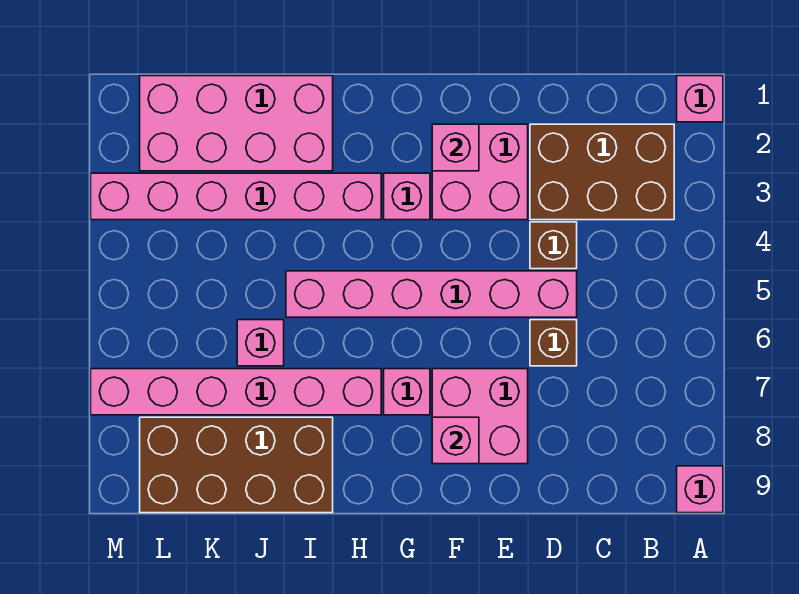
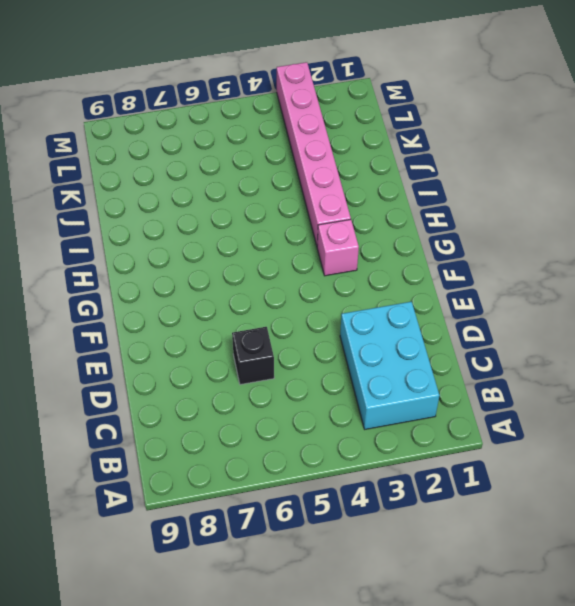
cyan 2x3 brick [340,302,440,429] -> brown 2x3 brick [530,124,674,220]
black 1x1 brick [232,327,274,385] -> brown 1x1 brick [530,320,577,366]
none -> pink 1x1 brick [677,76,723,122]
none -> pink 1x1 brick [677,466,723,513]
none -> brown 1x1 brick [530,222,577,269]

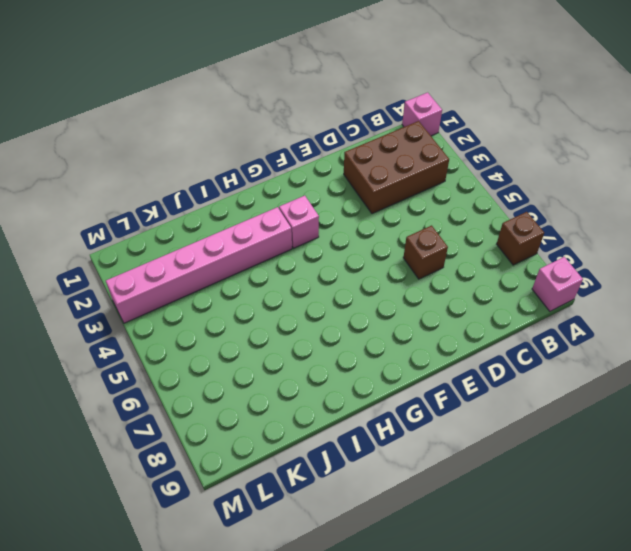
brown 1x1 brick [497,212,544,265] -> brown 1x1 brick moved to [530,222,577,269]
none -> pink 1x6 brick [286,271,577,317]
none -> pink 2x2 brick [432,124,528,220]
none -> pink 2x2 brick [432,369,528,464]

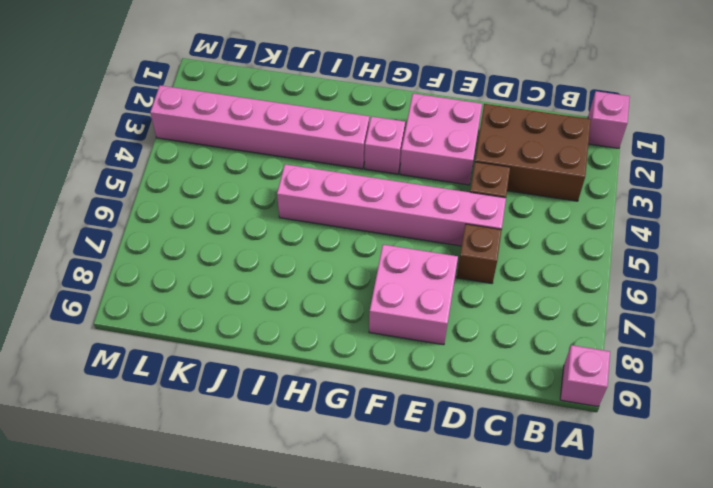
none -> pink 1x1 brick [384,369,430,415]
none -> pink 1x6 brick [91,369,381,415]
none -> pink 2x4 brick [140,76,333,171]

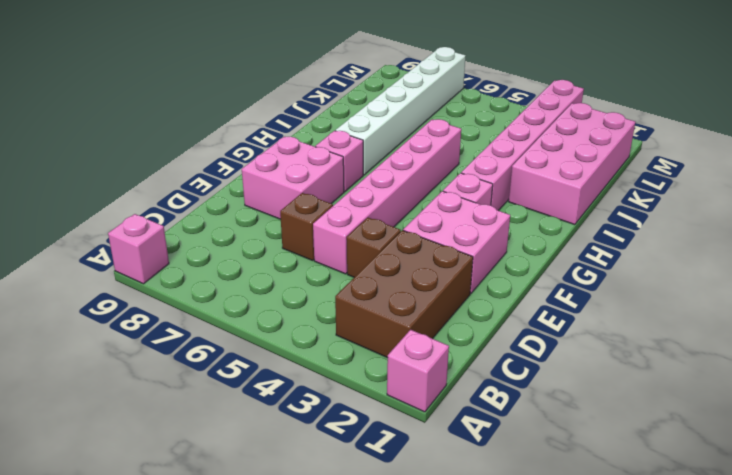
white 1x6 brick [336,47,466,175] -> pink 1x6 brick [91,369,381,415]
none -> brown 2x4 brick [140,417,333,513]
none -> pink 1x1 brick [237,320,284,366]
none -> pink 1x1 brick [432,124,479,171]

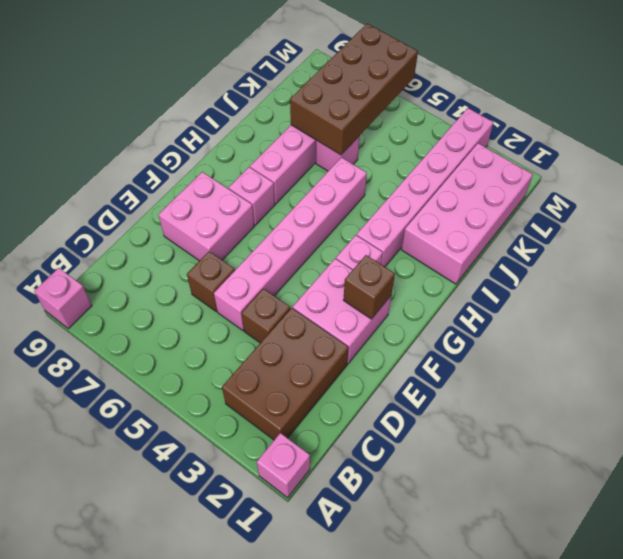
brown 1x1 brick [343,255,395,319] -> pink 1x1 brick [432,124,479,171]
brown 2x4 brick [290,24,418,155] -> brown 2x4 brick moved to [140,417,333,513]
none -> pink 1x1 brick [432,417,479,464]

